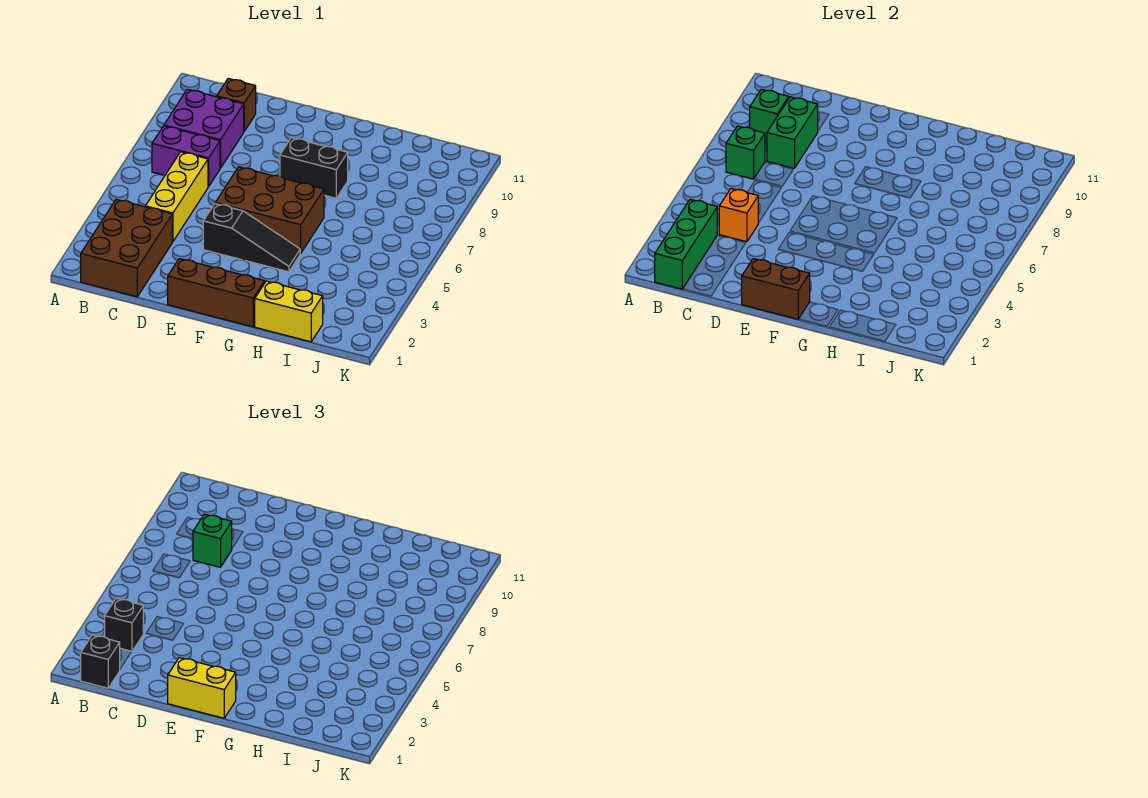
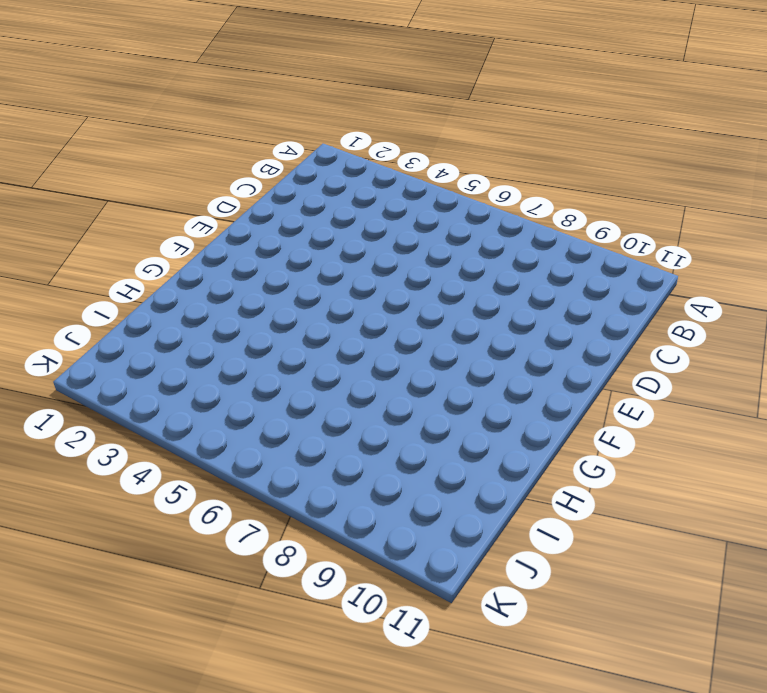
none -> brown 2x3 brick [81,199,172,297]
none -> purple 1x2 brick [152,126,220,187]
none -> purple 2x2 brick [164,89,244,168]

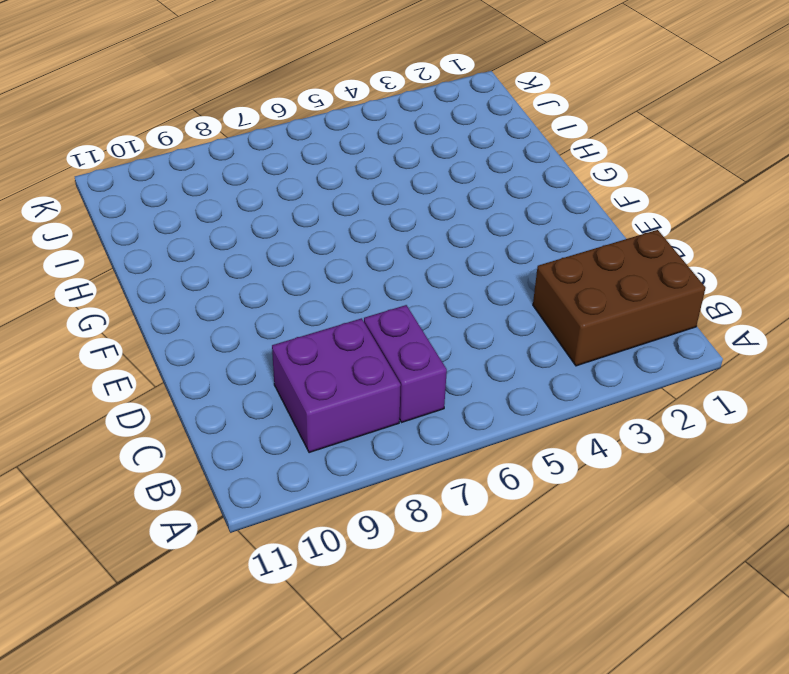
none -> yellow 1x3 brick [145,152,208,242]
none -> brown 1x1 brick [217,79,256,131]
none -> brown 1x3 brick [168,259,265,327]

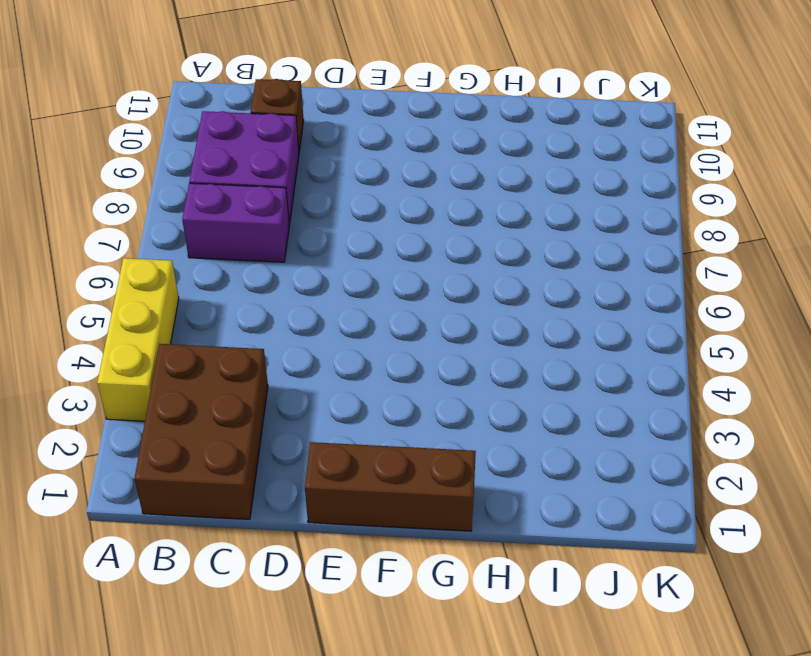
yellow 1x3 brick [97,258,179,421] -> yellow 1x3 brick moved to [145,152,208,242]
none -> black 1x3 slope [203,204,300,272]
none -> brown 2x3 brick [215,167,324,253]
none -> black 1x2 brick [280,138,348,198]

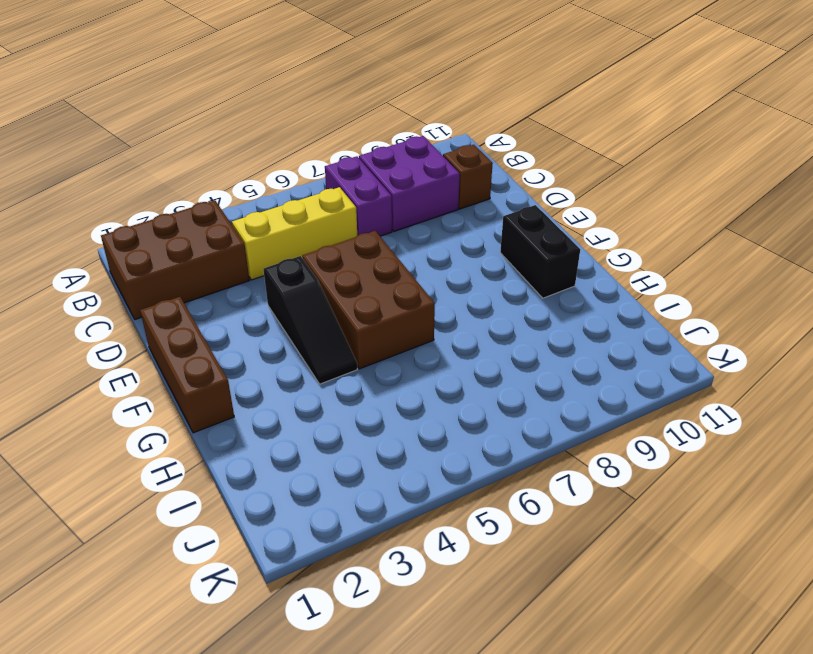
black 1x2 brick [500,205,580,298] -> black 1x2 brick moved to [280,138,348,198]
none -> yellow 1x2 brick [255,281,323,342]
none -> green 1x3 brick [655,199,717,289]
none -> green 1x1 brick [726,126,765,179]

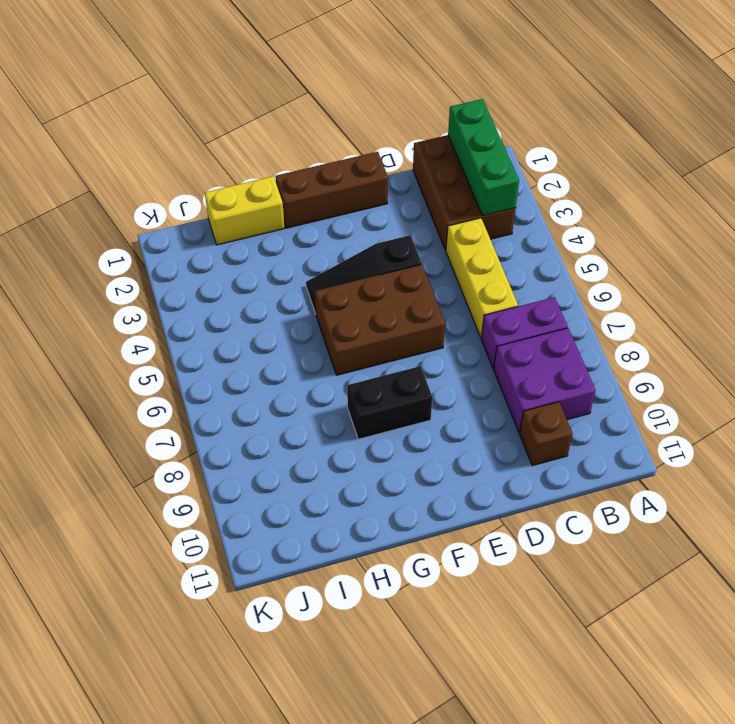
none -> green 1x1 brick [726,126,765,179]
none -> green 1x1 brick [750,89,789,140]
none -> orange 1x1 brick [719,189,758,242]

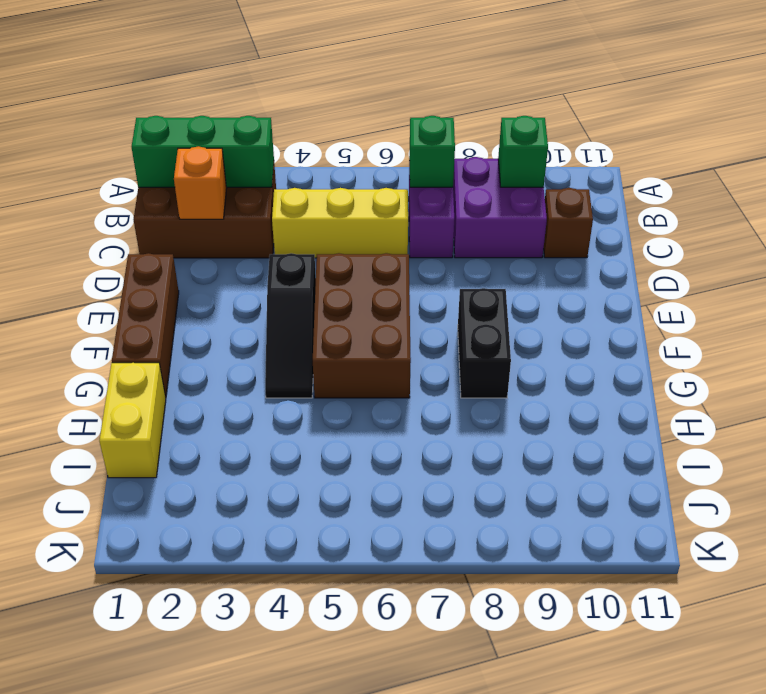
orange 1x1 brick [174,146,226,219] -> orange 1x1 brick moved to [719,189,758,242]
none -> green 1x2 brick [767,97,818,168]
none -> brown 1x2 brick [742,259,810,319]
none -> black 1x1 brick [81,635,120,688]

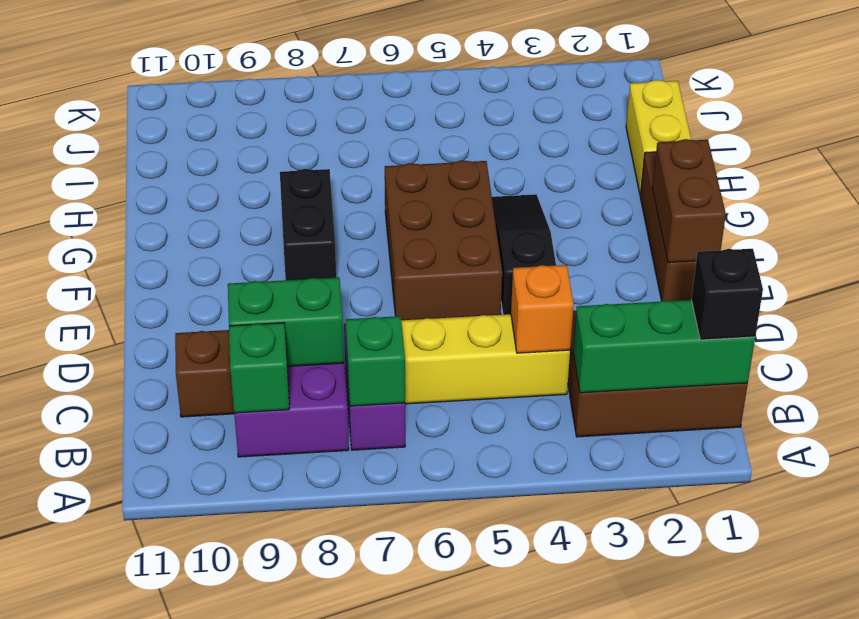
none -> black 1x1 brick [105,598,143,652]
none -> green 1x1 brick [193,514,232,567]
none -> yellow 1x2 brick [168,658,236,718]

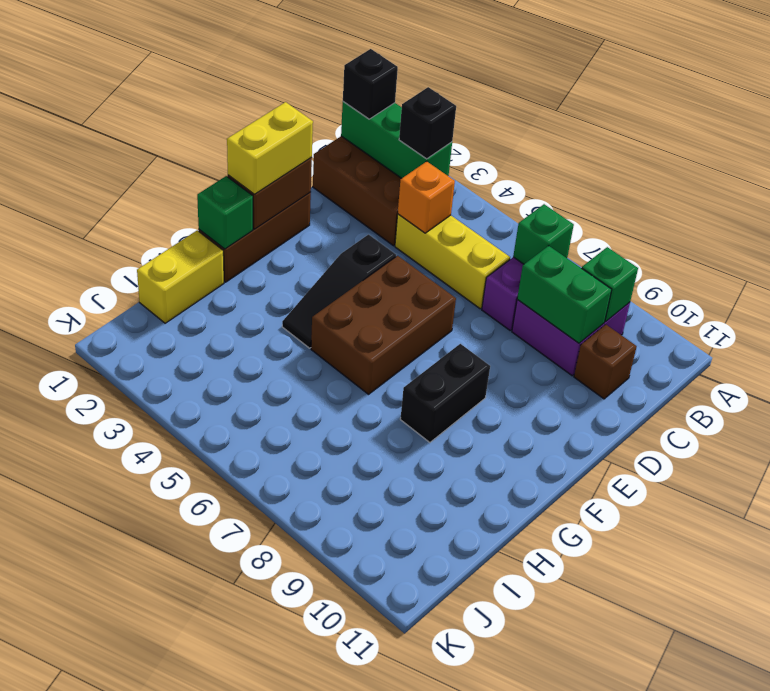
green 1x1 brick [197,176,253,249] -> green 1x1 brick moved to [193,514,232,567]

